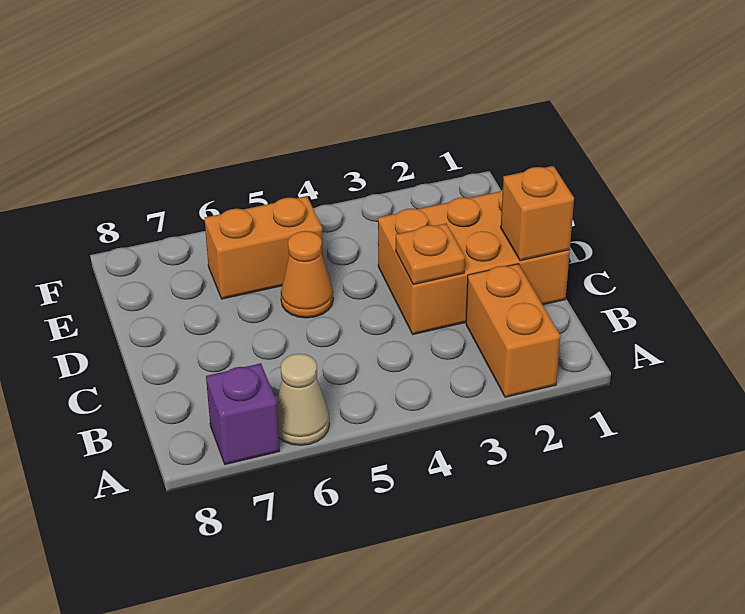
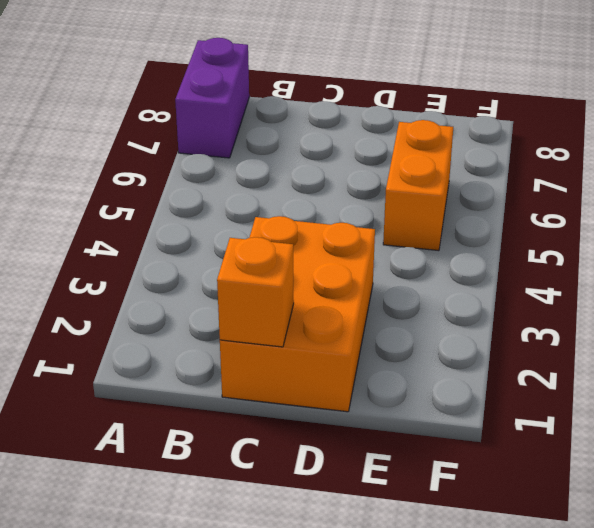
purple 1x2 brick [175,38,249,158] -> purple 1x1 brick [206,363,280,465]
none -> orange 1x2 brick [466,264,560,397]
none -> tan 1x1 cone [277,354,329,445]

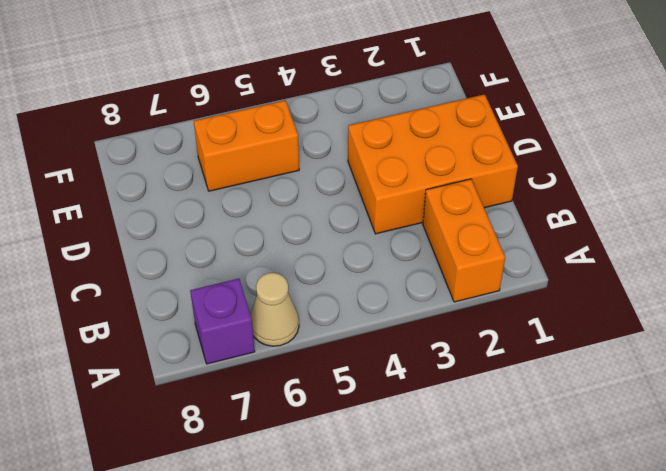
none -> orange 1x1 cone [281,231,333,318]
none -> orange 1x1 brick [501,166,574,261]

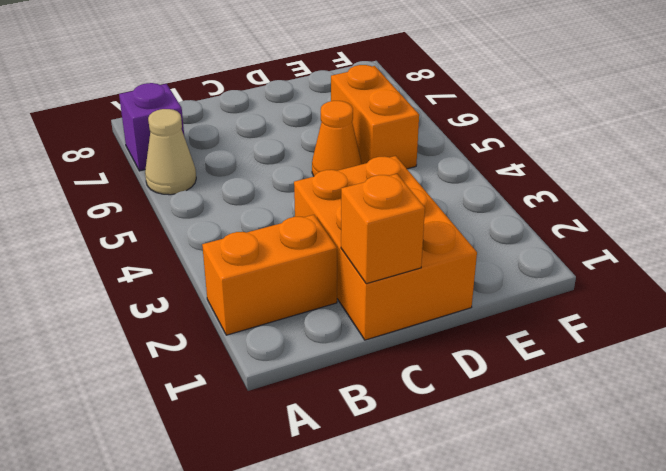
none -> orange 1x1 plate [396,224,465,285]

